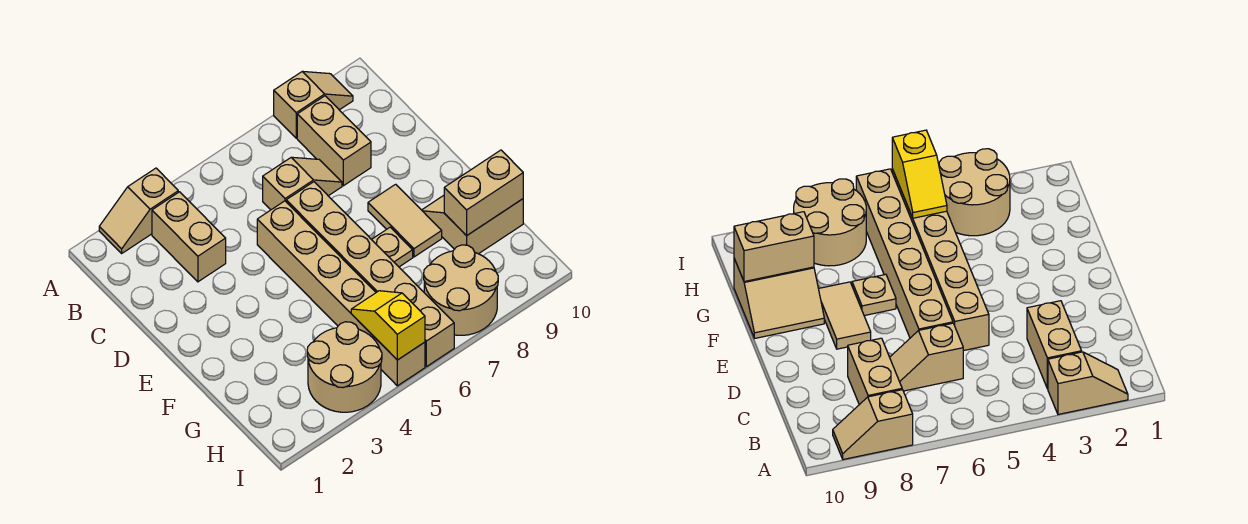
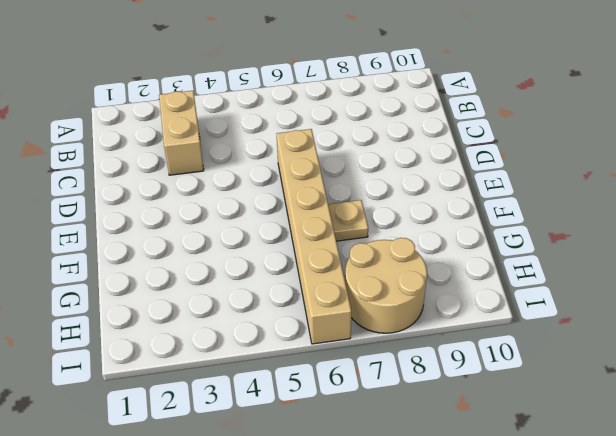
none -> tan 1x2 slope [99,168,178,253]
none -> tan 1x2 slope [274,71,353,138]
none -> tan 1x2 brick [297,96,371,186]

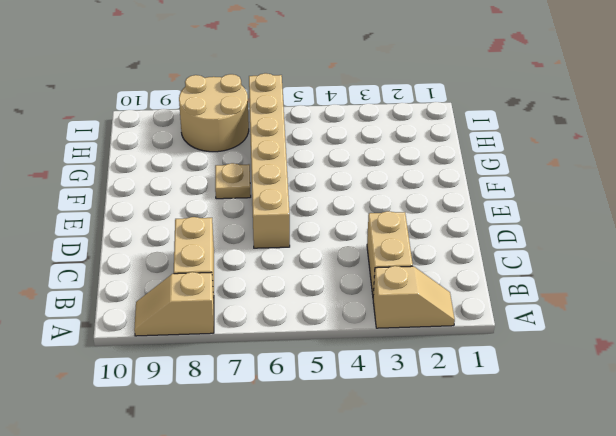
none -> tan 1x2 slope [263,157,342,210]
none -> tan 1x6 brick [257,201,425,386]
none -> tan 1x2 tile [368,184,442,257]

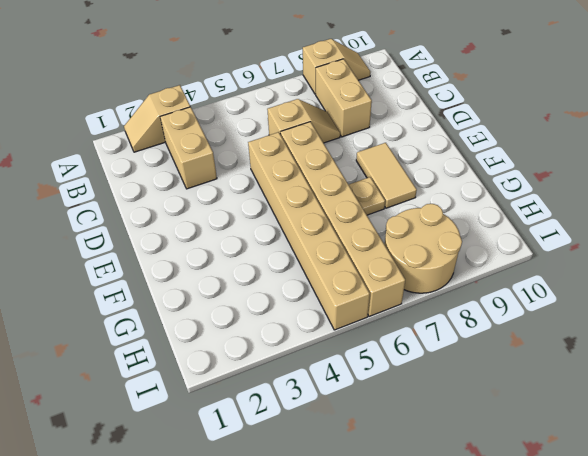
none -> tan 2x2 slope [422,196,523,254]
none -> tan 2x2 round brick [307,322,382,412]
none -> tan 1x2 brick [444,150,523,236]

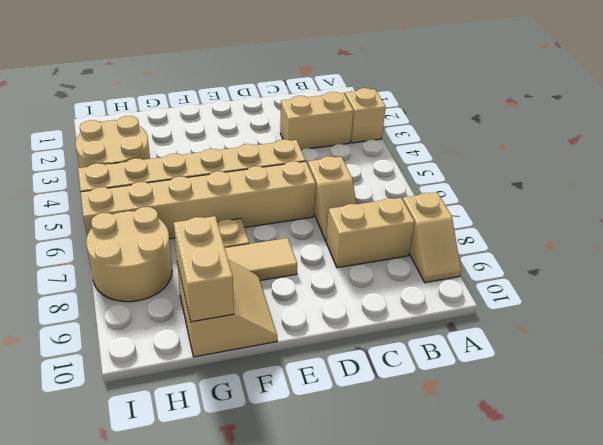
none -> yellow 1x2 slope [351,291,425,360]

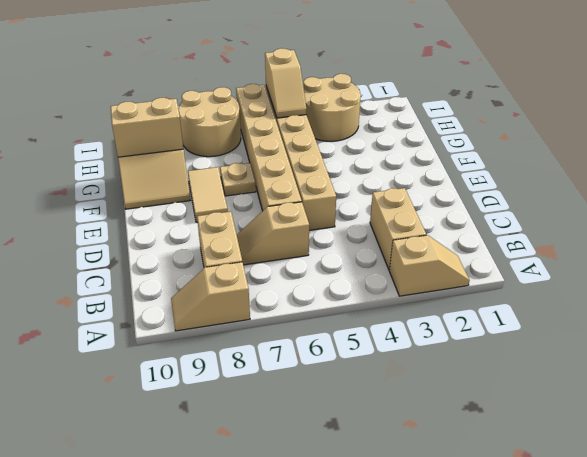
tan 1x2 slope [265,48,306,118] -> yellow 1x2 slope [351,291,425,360]

